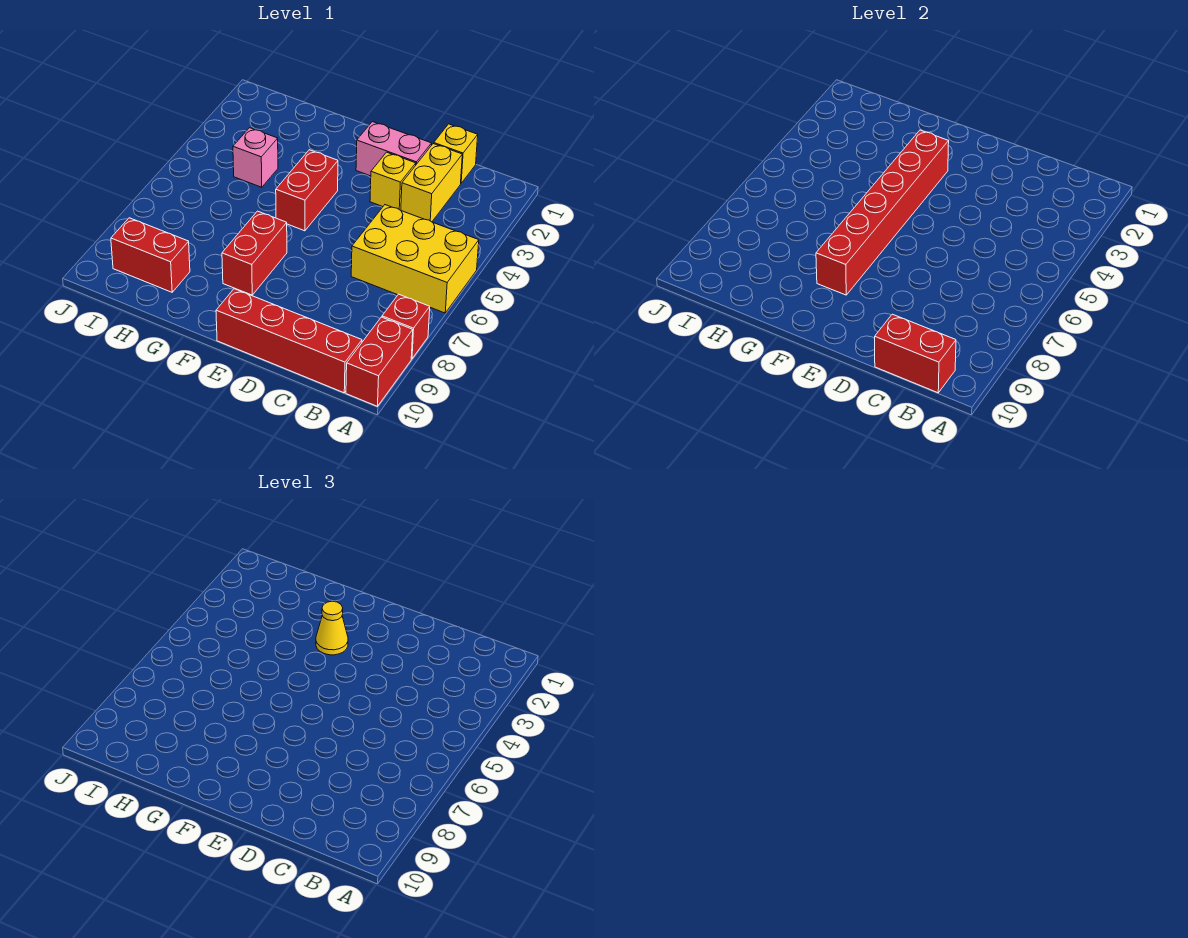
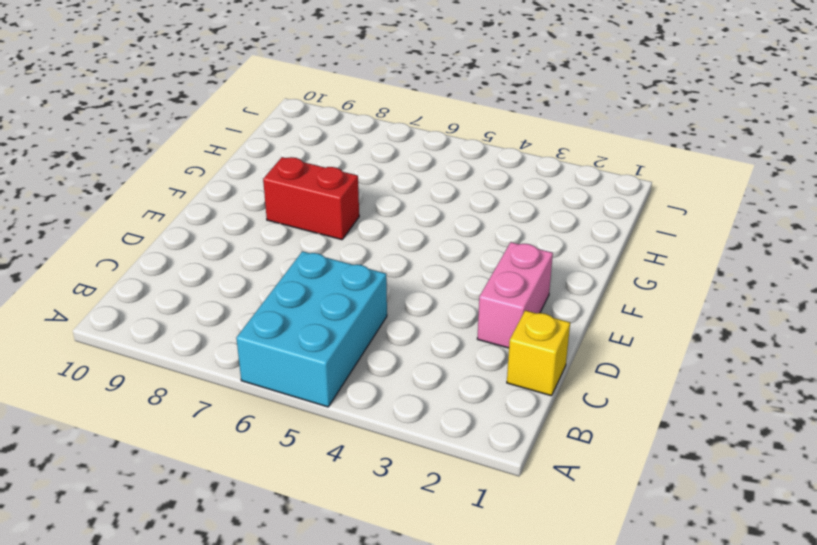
cyan 2x3 brick [236,251,387,407] -> yellow 2x3 brick [351,205,479,313]
none -> red 1x1 brick [382,294,430,359]
none -> red 1x2 brick [346,317,413,406]
none -> red 1x4 brick [216,289,362,393]

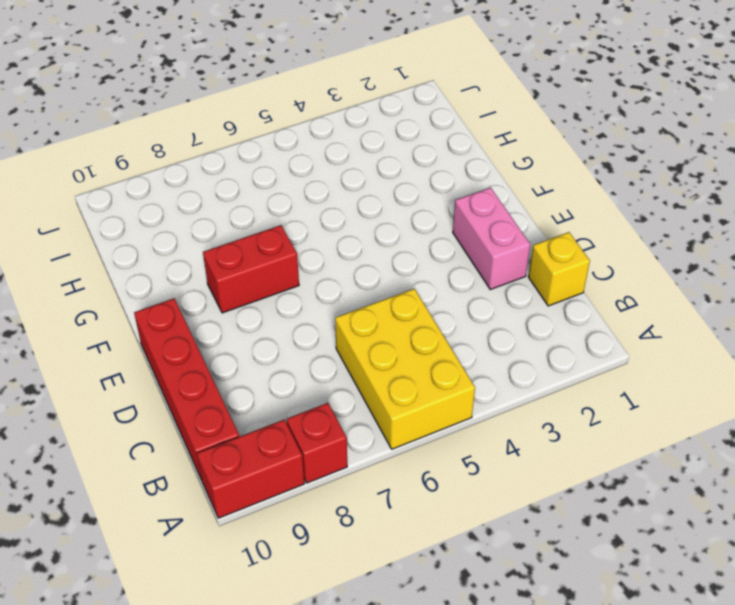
none -> yellow 1x2 brick [401,144,462,222]
none -> yellow 1x1 brick [370,152,416,210]
none -> red 1x2 brick [276,150,338,231]

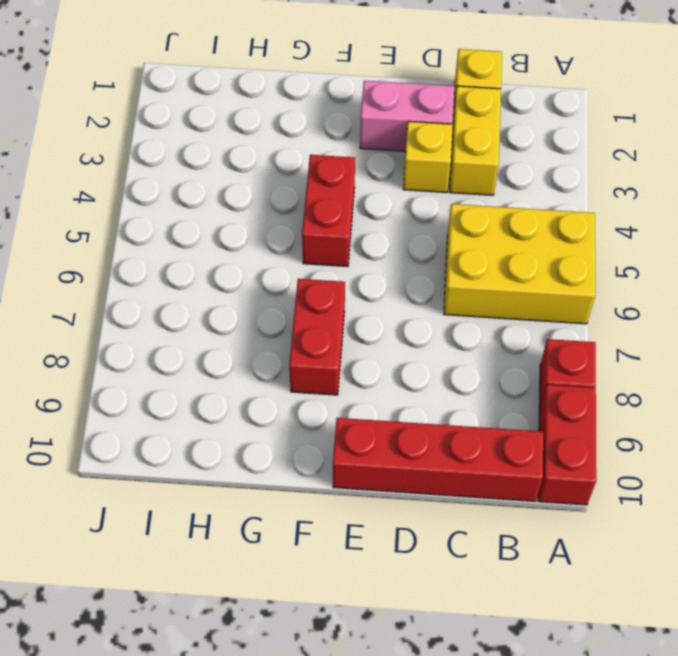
none -> pink 1x1 brick [233,128,278,187]
none -> red 1x2 brick [111,218,190,292]
none -> red 1x2 brick [875,314,956,393]

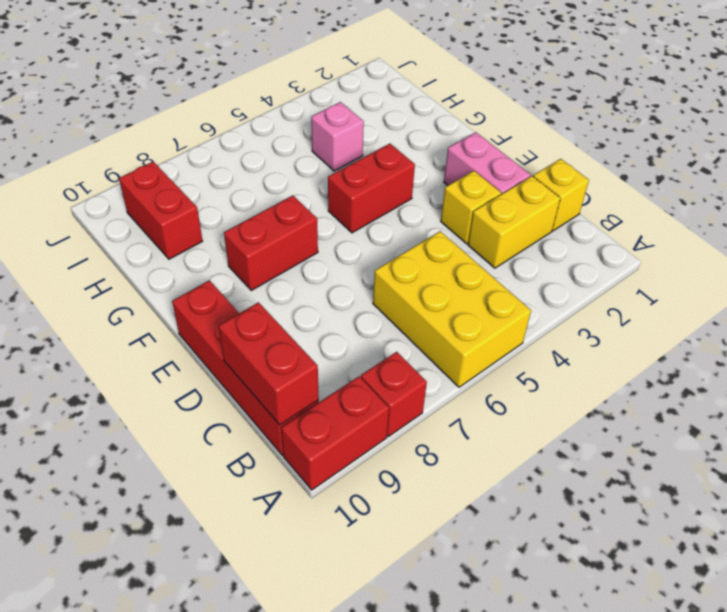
none -> red 1x6 brick [816,130,949,295]
none -> yellow 1x1 cone [316,601,348,655]

